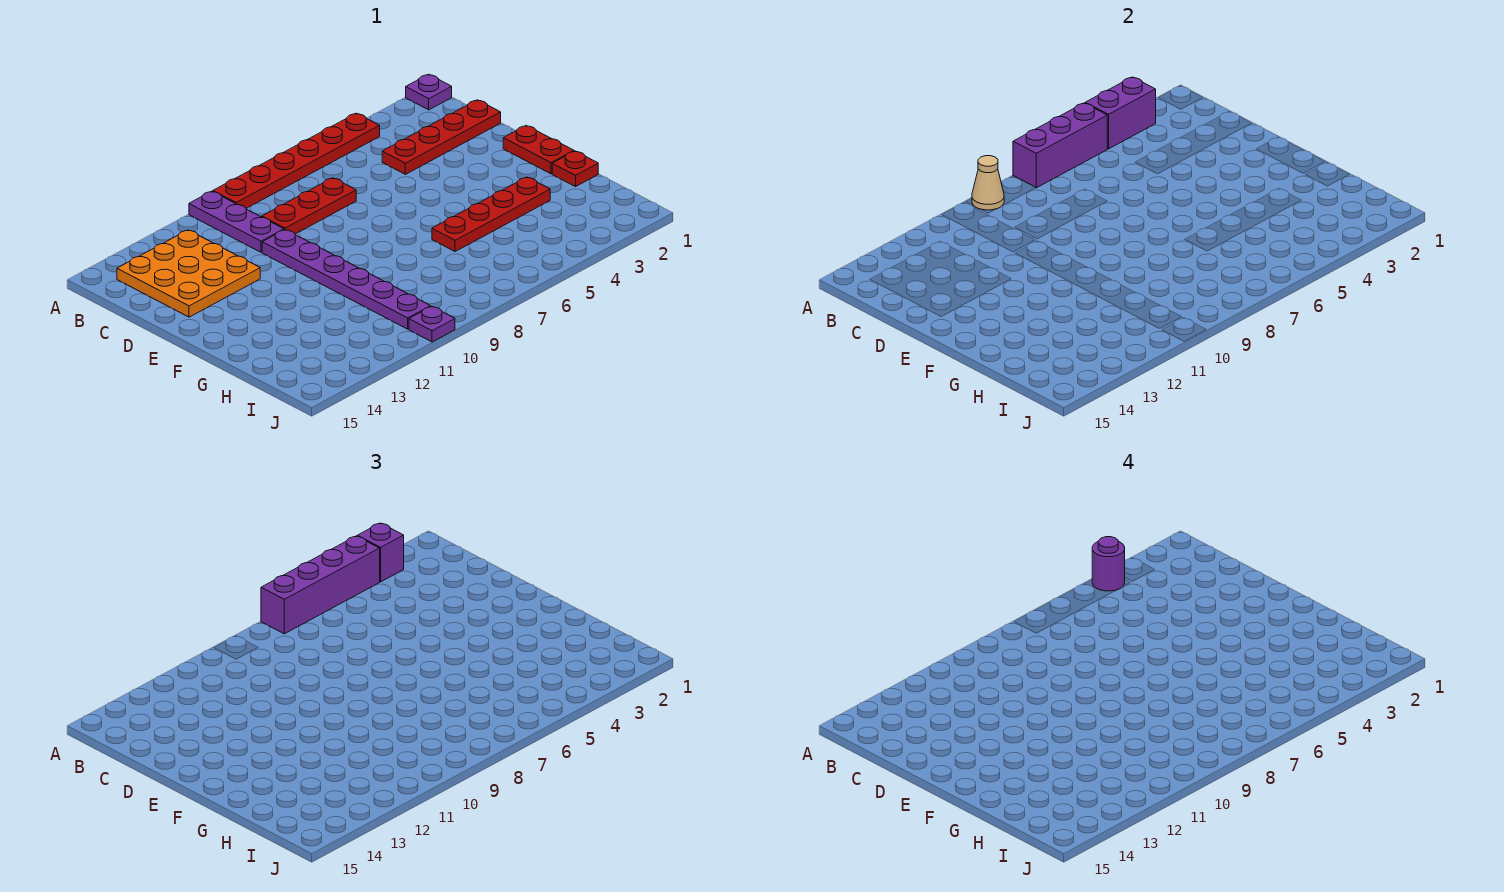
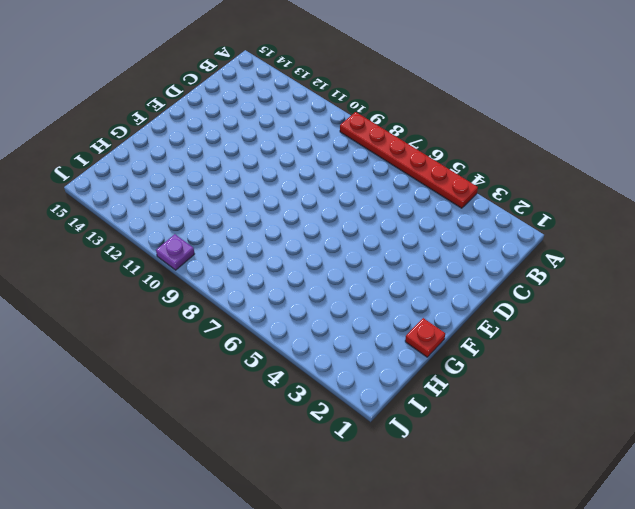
none -> purple 1x1 plate [406,74,452,110]
none -> purple 1x3 plate [189,191,284,252]
none -> orange 3x3 plate [117,230,260,317]

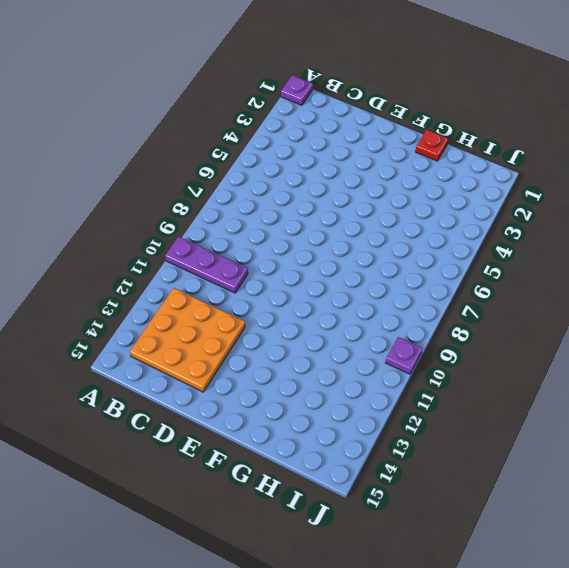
none -> red 1x6 plate [213,113,380,208]
none -> red 1x4 plate [382,100,501,174]
none -> red 1x3 plate [262,178,356,234]

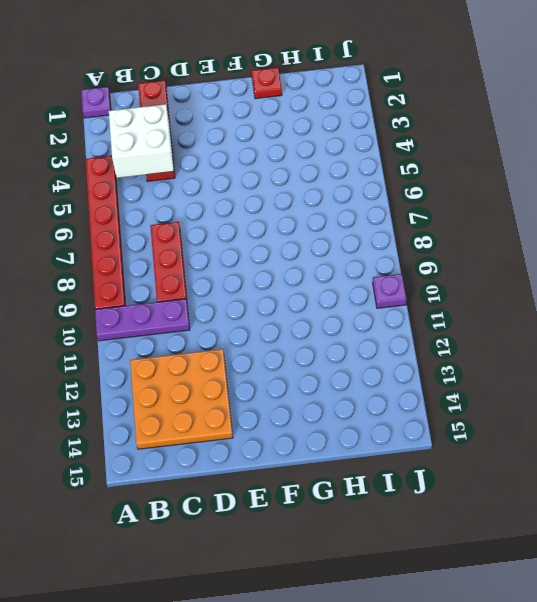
white 2x2 brick [109,104,174,178] -> none
none -> purple 1x6 plate [262,230,431,329]
none -> red 1x2 plate [503,125,574,174]
none -> red 1x4 plate [432,177,550,252]

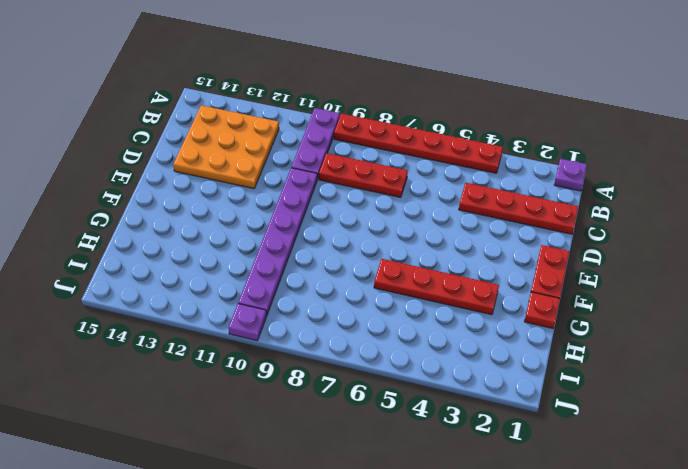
none -> purple 1x2 brick [1085,77,1156,149]
none -> purple 1x3 brick [1013,103,1107,188]
none -> tan 1x1 cone [972,156,1004,210]

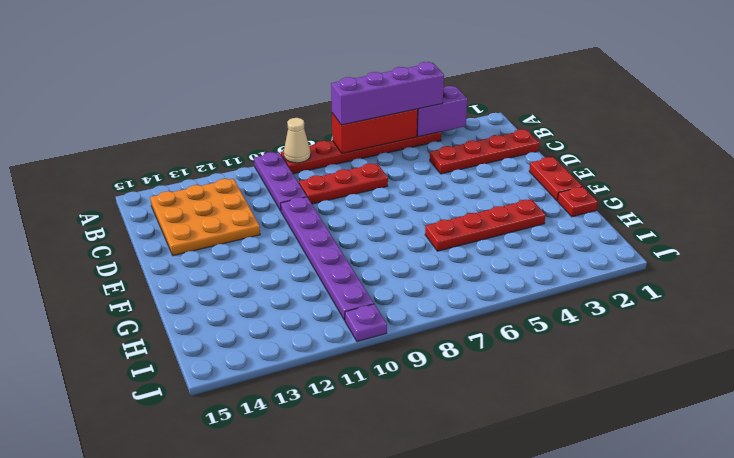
red 1x3 brick [332,109,418,154] -> purple 1x3 brick [1013,103,1107,188]
none -> purple 1x1 plate [406,74,452,110]
none -> purple 1x1 brick [357,523,404,582]
none -> purple 1x1 round brick [1092,537,1125,591]

